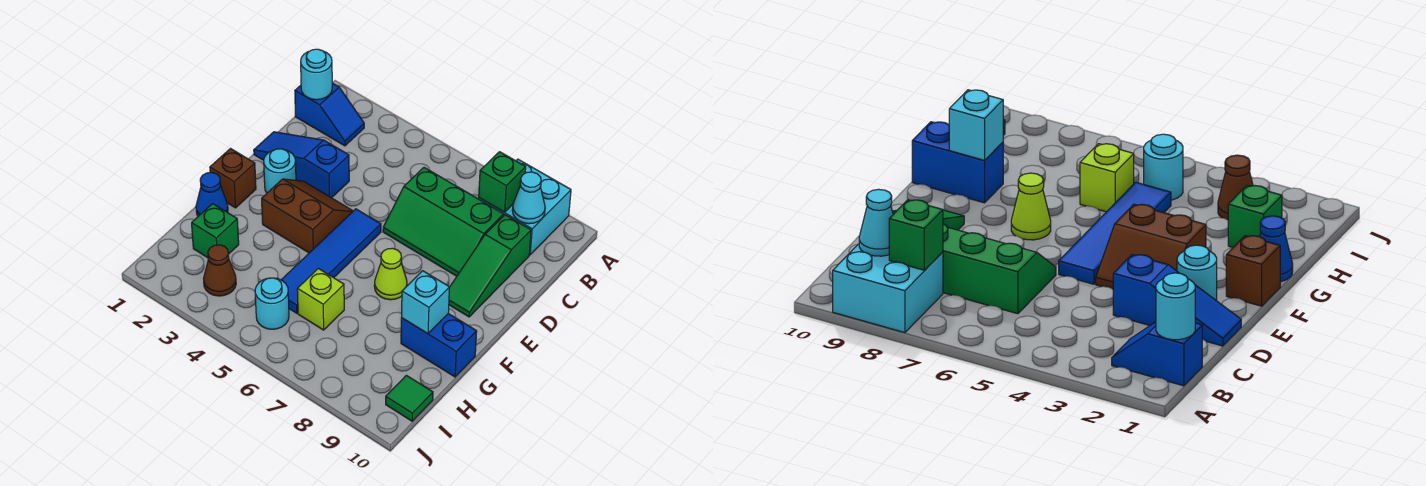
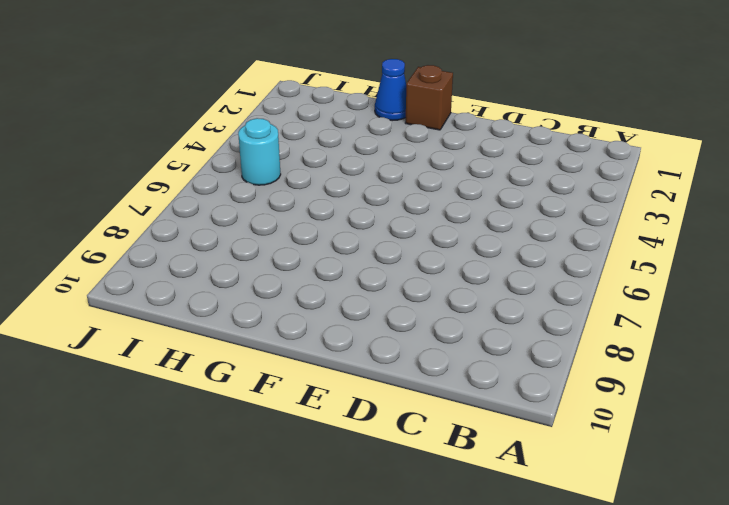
none -> cyan 2x2 brick [479,159,571,255]
none -> blue 1x2 slope [295,83,364,146]
none -> green 2x3 slope [383,168,504,276]

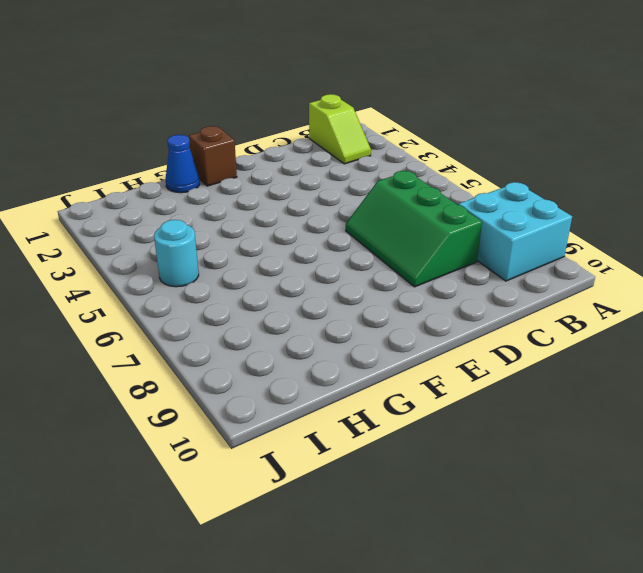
lime 1x2 slope [309,94,371,164] -> blue 1x2 slope [295,83,364,146]
none -> green 1x3 slope [449,215,531,317]
none -> blue 1x3 slope [254,132,349,198]
none -> cyan 1x1 round brick [264,149,296,193]

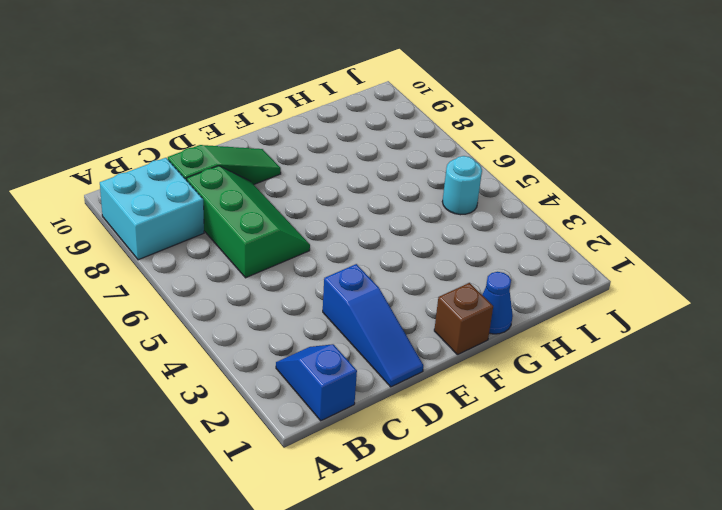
none -> cyan 1x1 round brick [264,149,296,193]
none -> brown 2x2 slope [262,179,353,253]
none -> blue 1x4 tile [281,209,381,313]

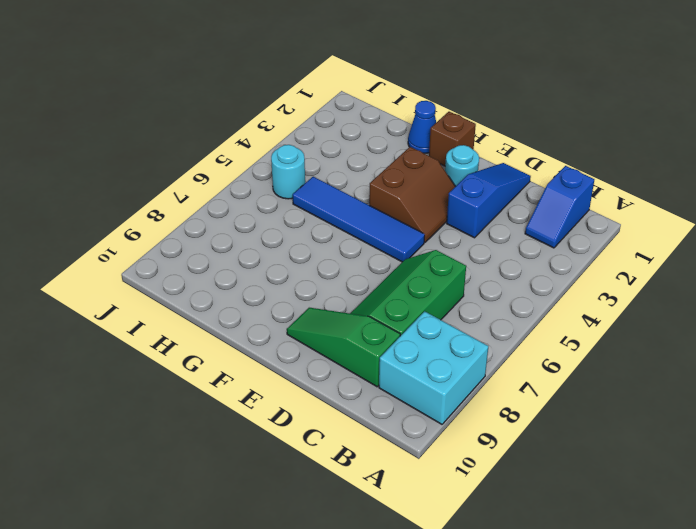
none -> lime 1x1 cone [374,248,407,300]
none -> blue 1x2 brick [401,314,477,377]
none -> green 1x1 brick [192,204,239,258]

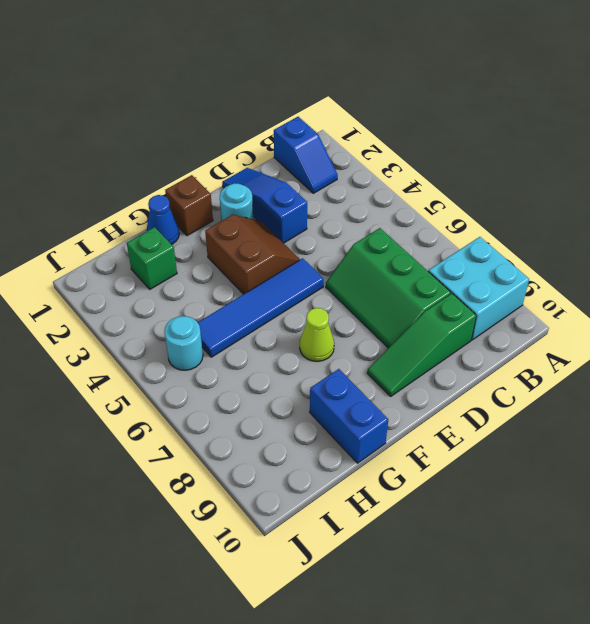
none -> lime 1x1 brick [297,268,344,330]
none -> brown 1x1 cone [204,245,236,296]
none -> green 1x1 tile [386,375,433,421]

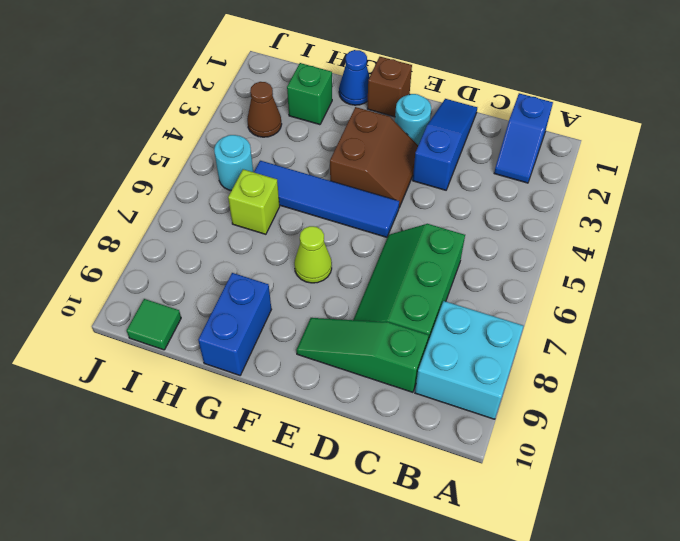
none -> cyan 1x1 round brick [301,49,332,100]
none -> green 1x1 brick [479,152,526,212]
none -> cyan 1x1 cone [512,172,545,224]

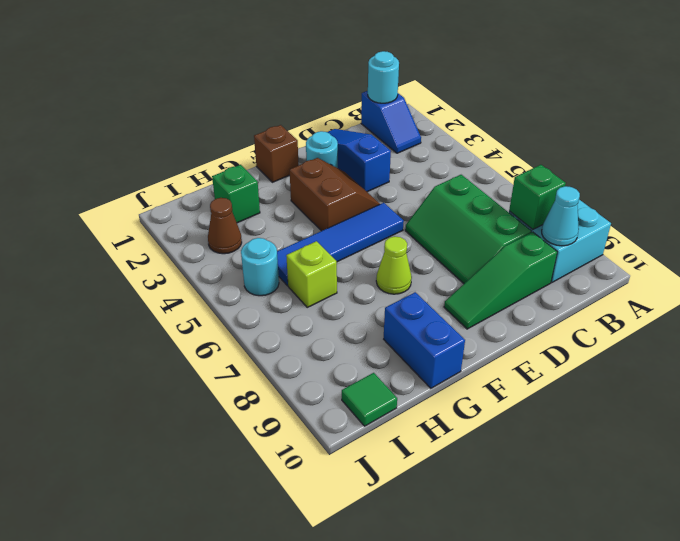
none -> blue 1x1 cone [196,172,228,216]
none -> cyan 1x1 brick [402,271,450,334]

